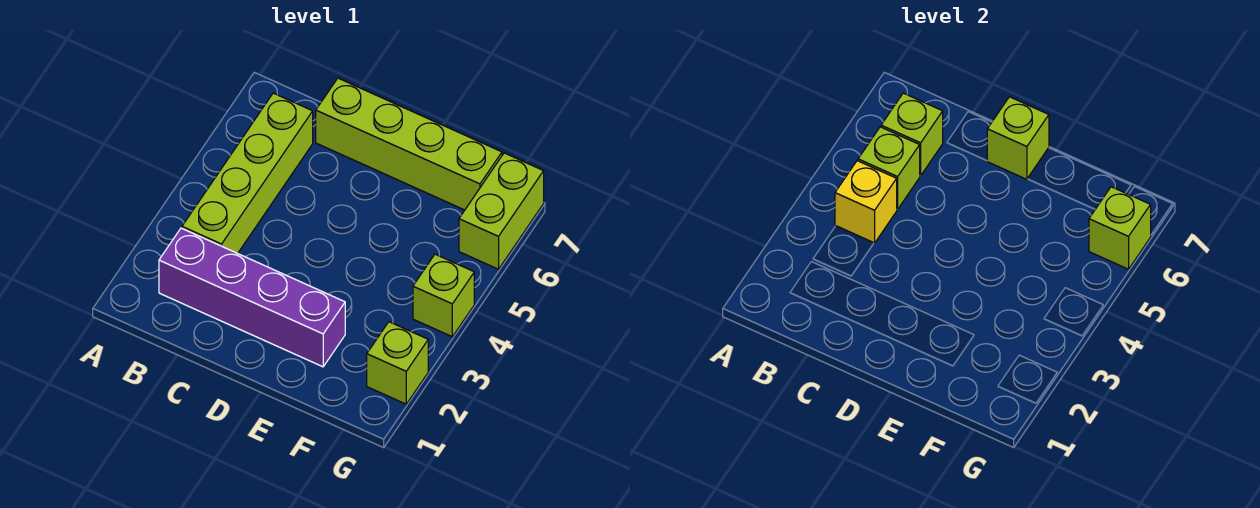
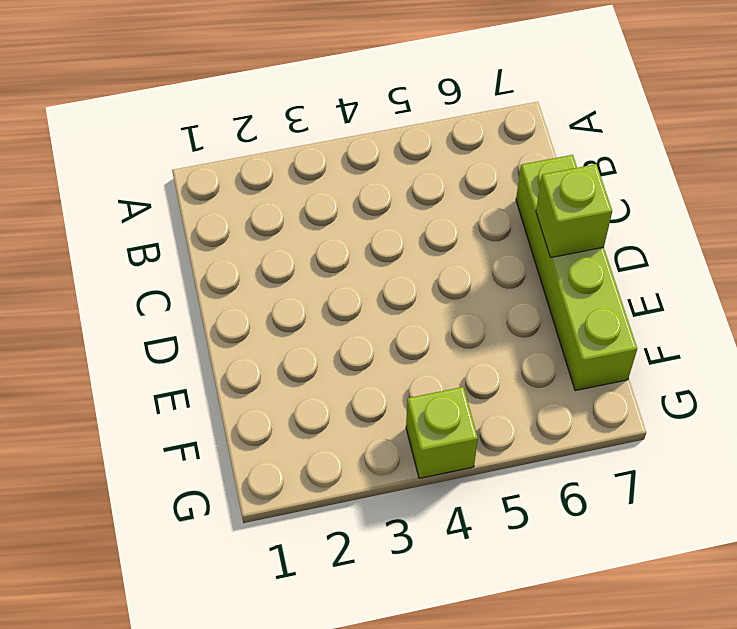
none -> purple 1x4 brick [159,228,345,367]
none -> lime 1x4 brick [182,93,313,253]

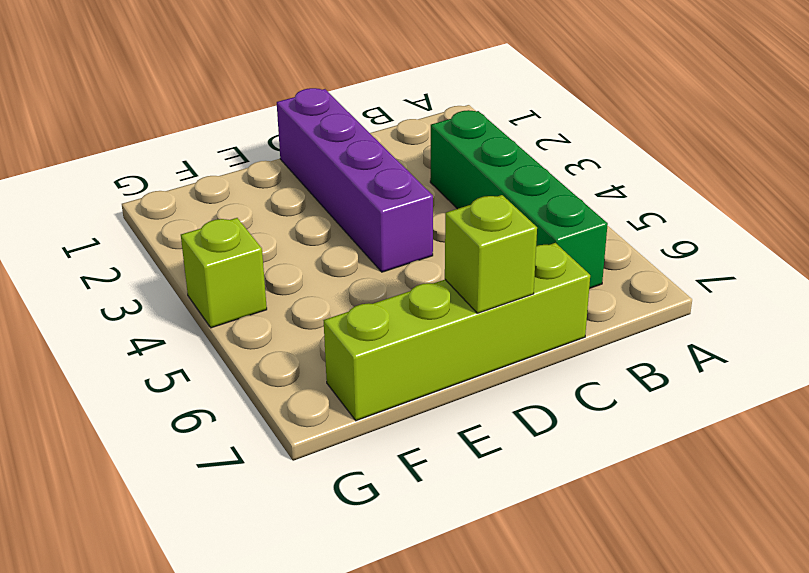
green 1x4 brick [430,110,608,289] -> lime 1x4 brick [182,93,313,253]
purple 1x4 brick [277,88,433,272] -> purple 1x4 brick turned to [159,228,345,367]
none -> lime 1x1 brick [367,322,428,404]
none -> lime 1x2 brick [459,153,544,269]

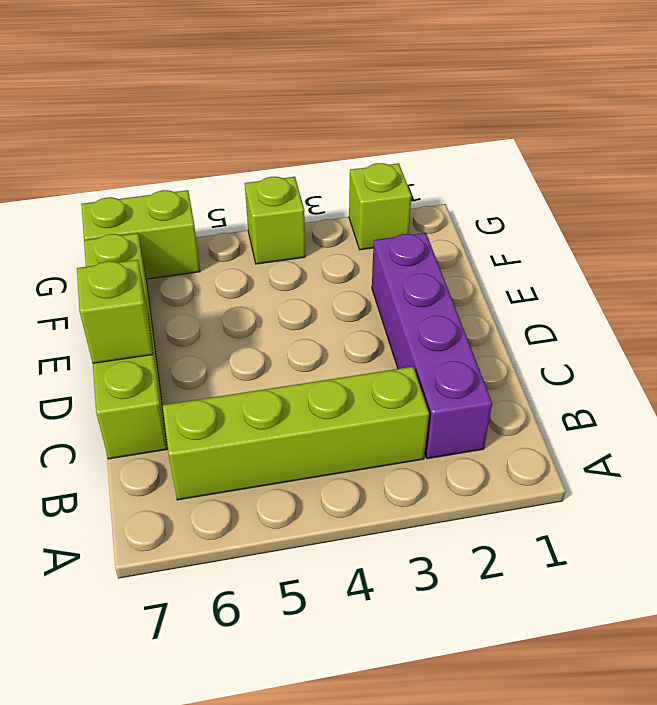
none -> yellow 1x1 brick [835,161,897,243]
none -> lime 1x1 brick [858,127,920,209]

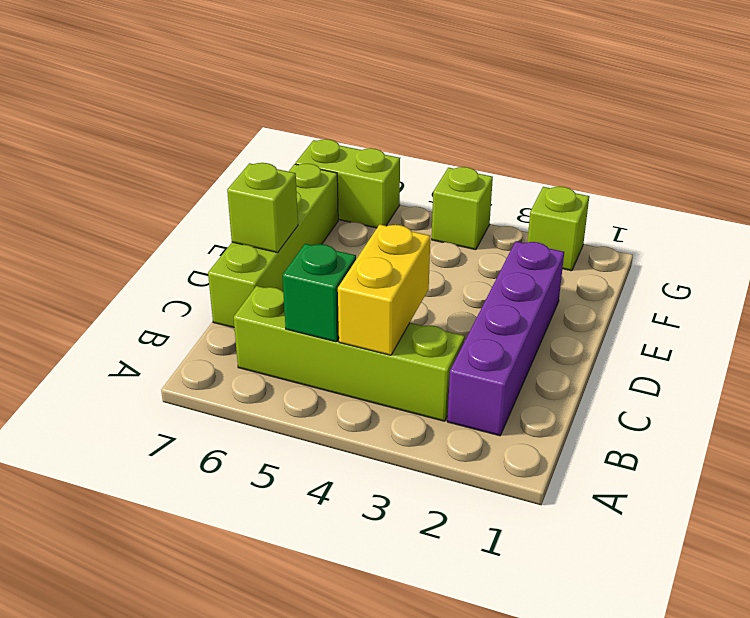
yellow 1x2 brick [338,224,430,355] -> yellow 1x1 brick [835,161,897,243]
green 1x1 brick [283,244,356,342] -> lime 1x1 brick [858,127,920,209]
none -> lime 1x1 brick [881,93,943,176]
none -> lime 1x1 brick [1089,187,1151,269]

